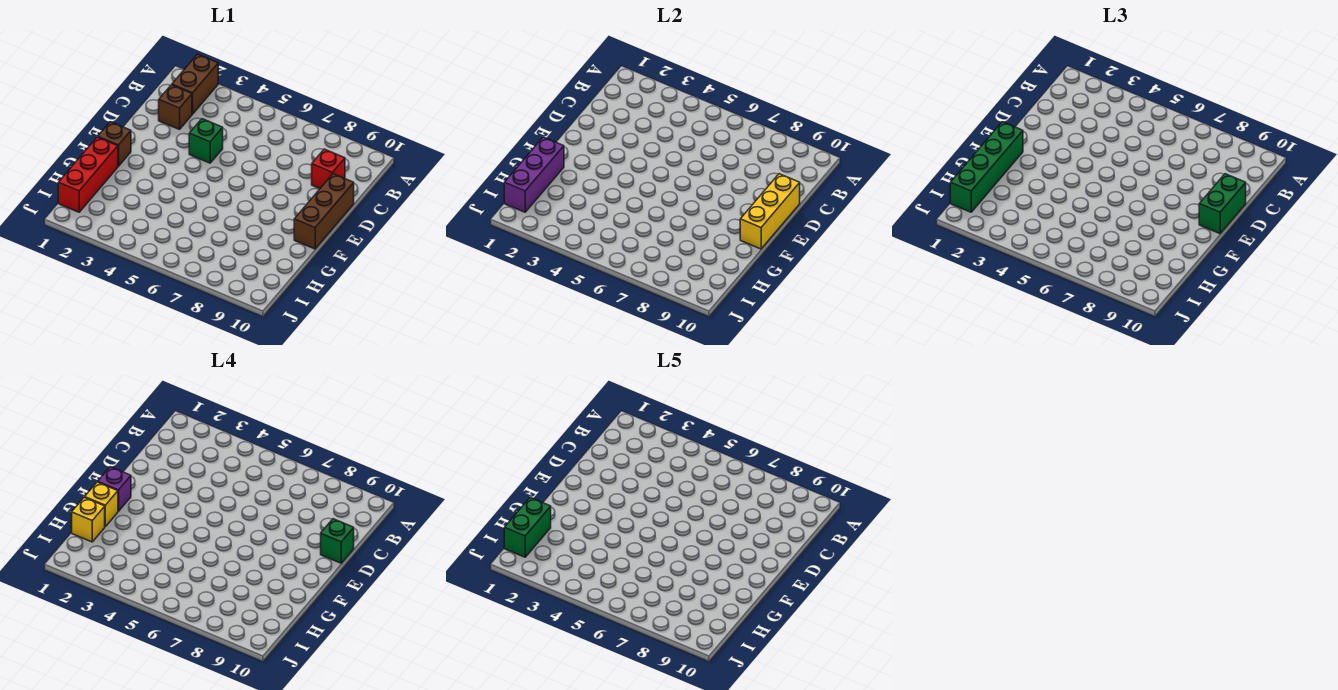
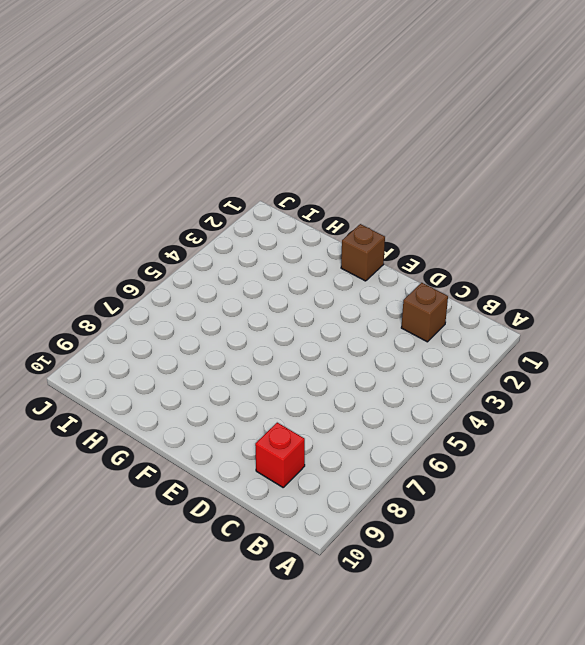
none -> brown 1x2 brick [172,54,218,114]
none -> green 1x1 brick [189,119,223,163]
none -> brown 1x3 brick [294,174,354,249]

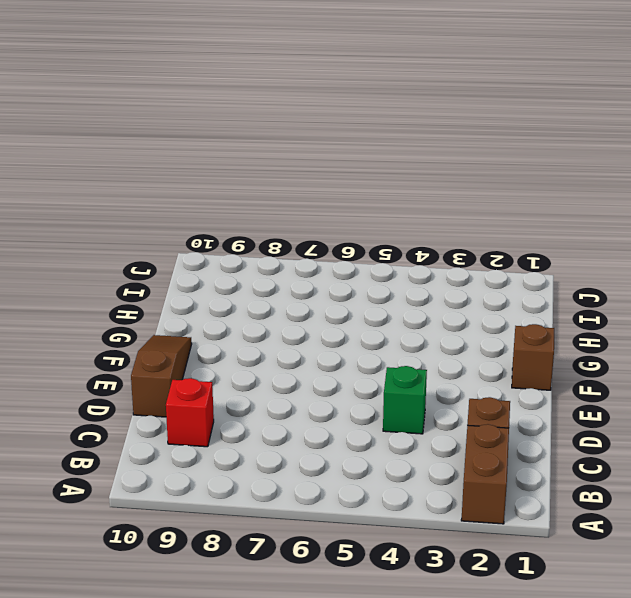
brown 1x3 slope [131,335,192,417] -> brown 1x3 brick [294,174,354,249]
none -> red 1x3 brick [58,137,118,212]
none -> yellow 1x3 brick [740,174,800,249]
none -> purple 1x3 brick [504,137,564,212]

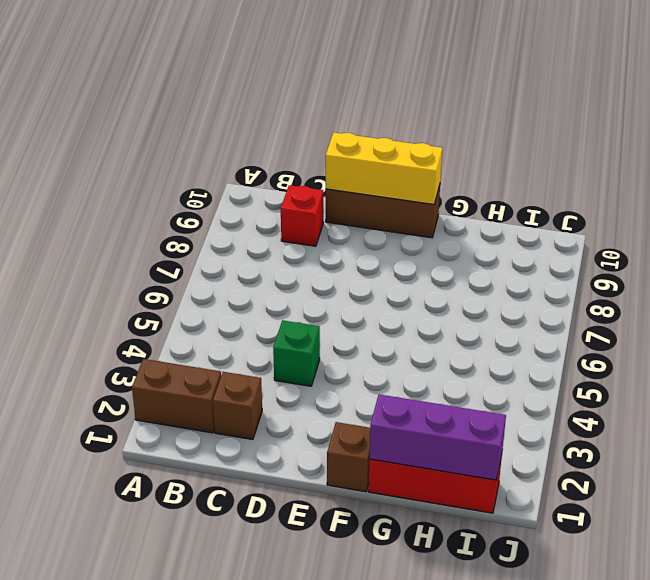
none -> green 1x2 brick [1199,174,1246,234]
none -> green 1x4 brick [950,122,1023,212]
none -> green 1x1 brick [321,519,354,563]

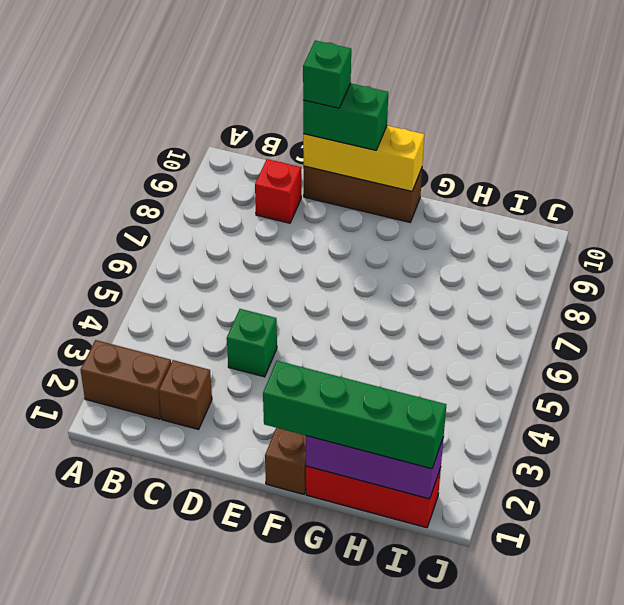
none -> purple 1x1 brick [98,467,131,511]
none -> yellow 1x1 brick [85,482,118,526]
none -> yellow 1x1 brick [72,497,105,542]

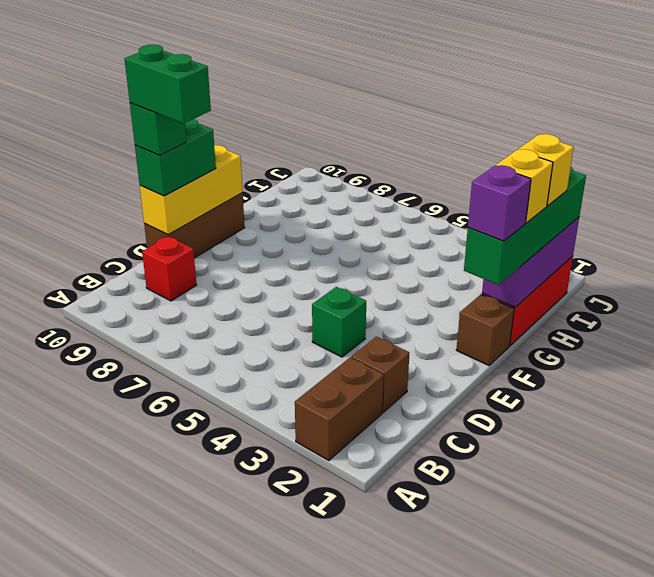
green 1x2 brick [124,45,211,124] -> green 1x2 brick turned to [504,498,551,557]

